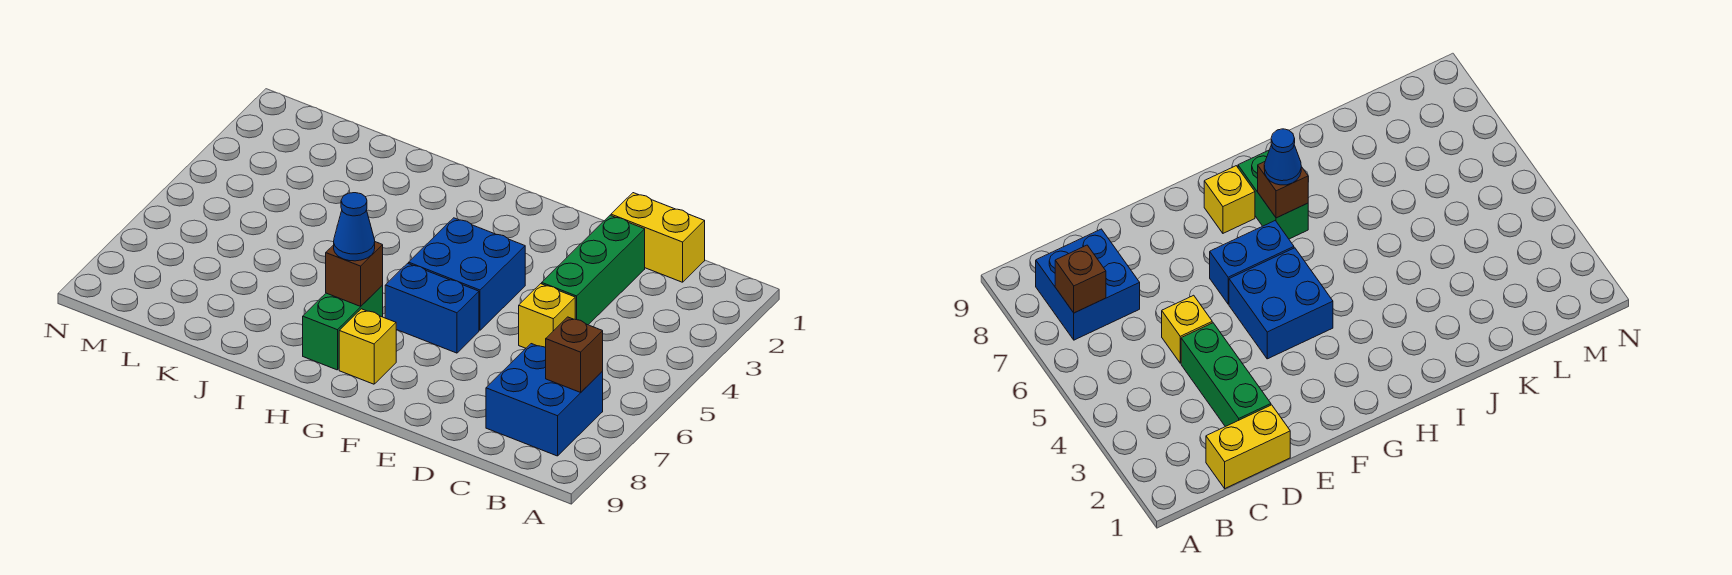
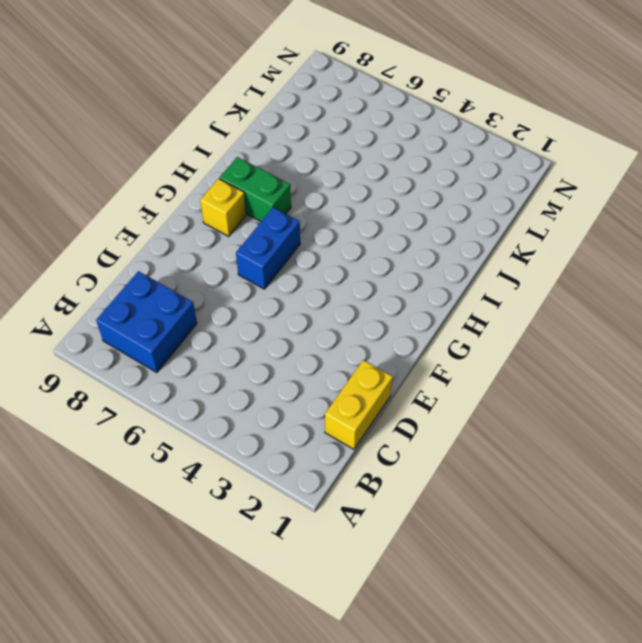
none -> green 1x3 brick [542,215,645,325]
none -> yellow 1x1 brick [519,284,575,348]

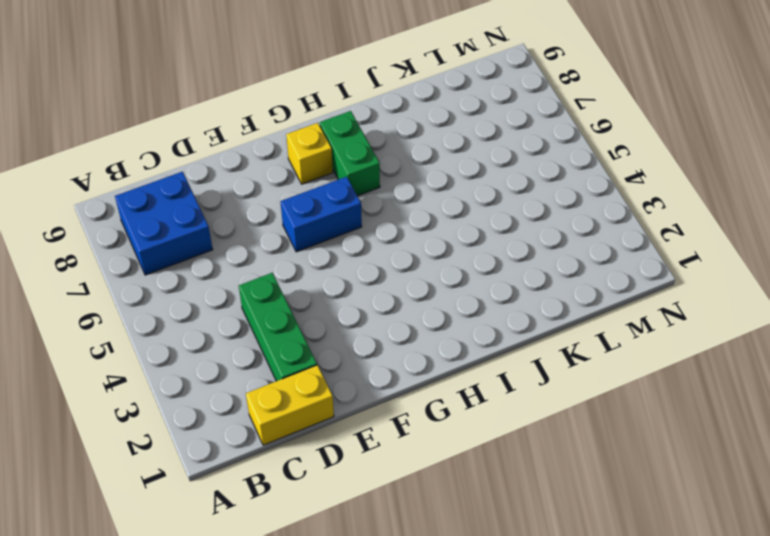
none -> yellow 1x1 brick [519,284,575,348]
none -> blue 2x2 brick [409,218,525,330]

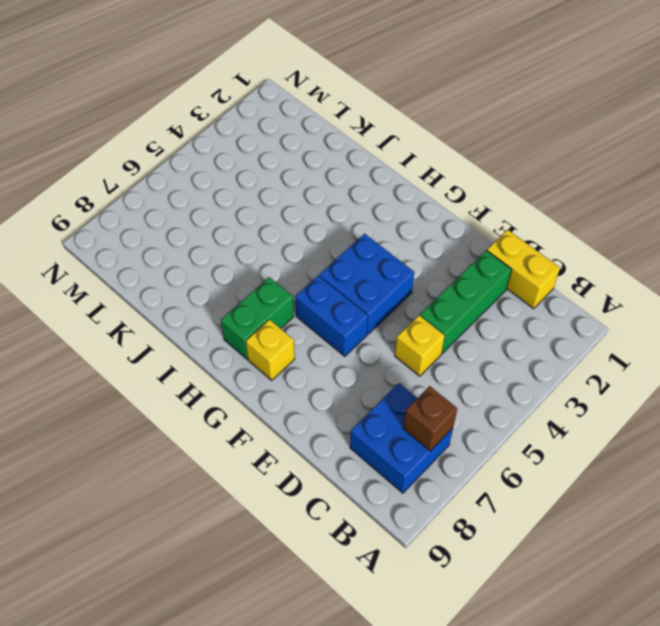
none -> brown 1x1 brick [326,242,383,306]
none -> blue 1x1 cone [334,193,375,261]

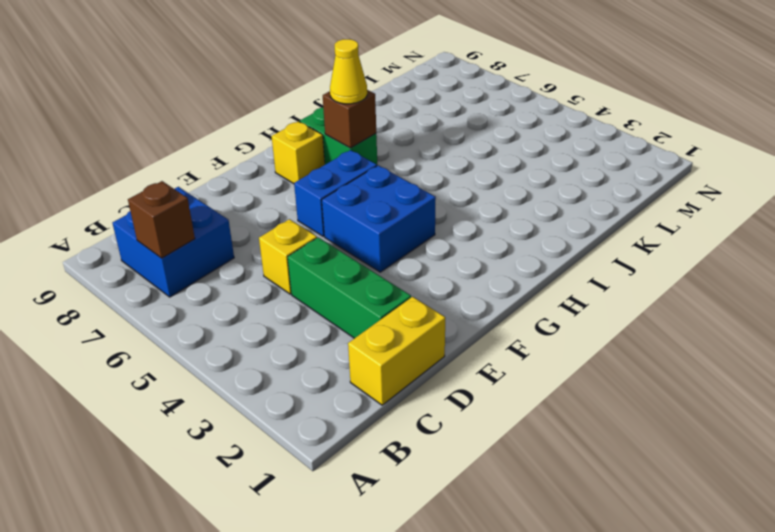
yellow 1x1 cone [330,39,367,104] -> blue 1x1 cone [334,193,375,261]

